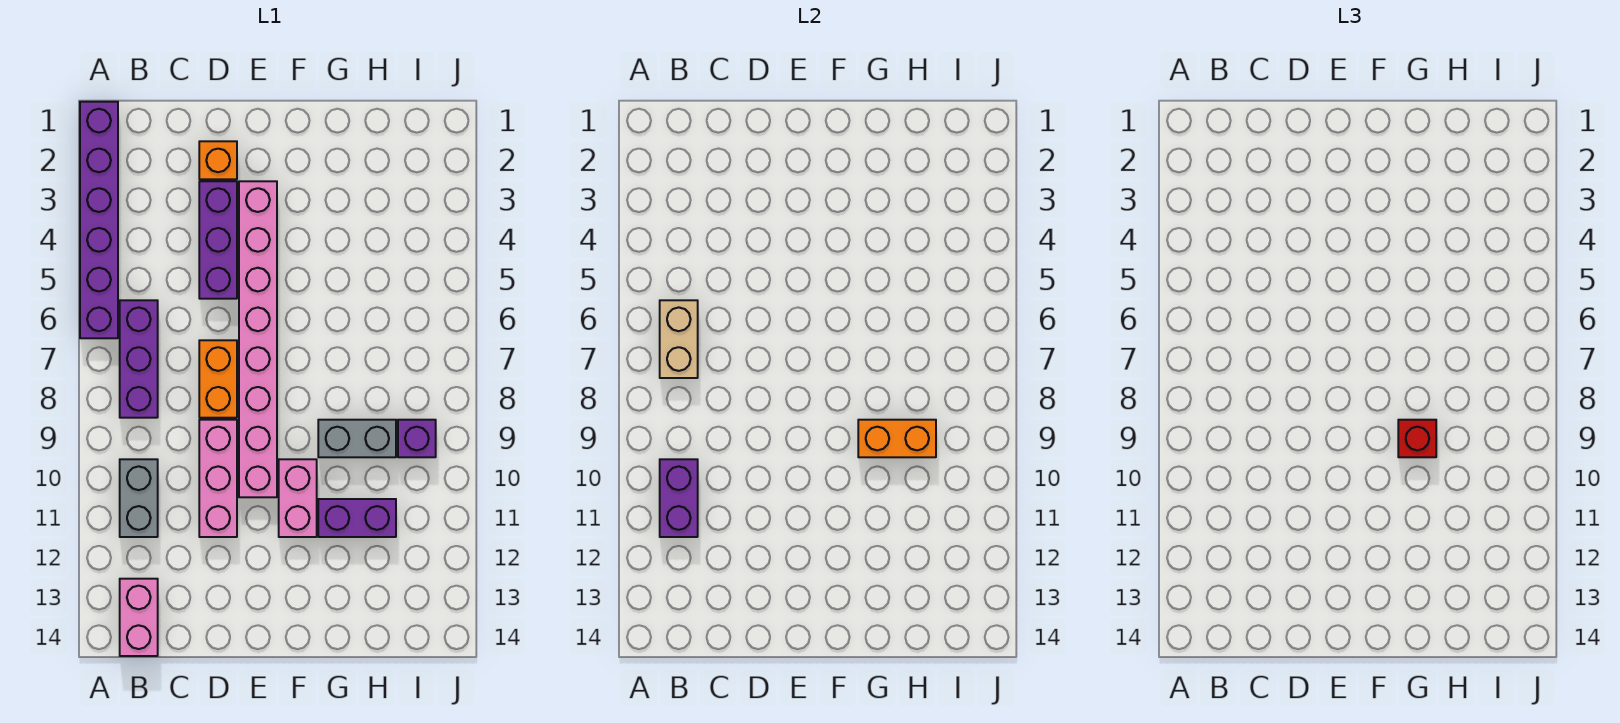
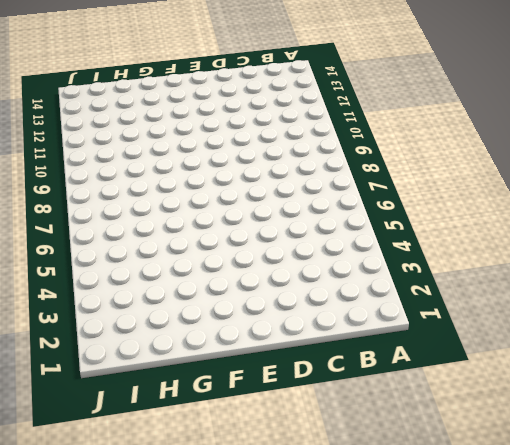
none -> purple 1x6 brick [80,102,118,338]
none -> purple 1x3 brick [120,300,158,418]
none -> grey 1x2 brick [120,459,158,537]

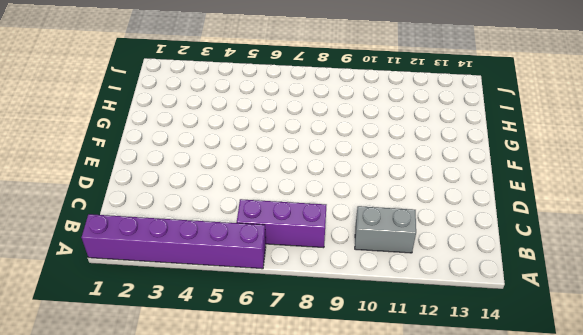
none -> pink 1x2 brick [120,579,158,656]
none -> orange 1x1 brick [199,141,237,179]
none -> purple 1x3 brick [199,181,237,299]

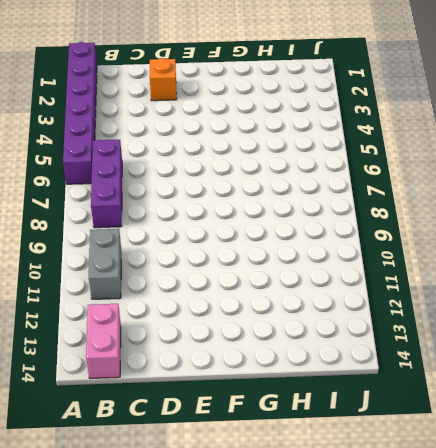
none -> purple 1x3 brick [199,181,237,299]
none -> orange 1x2 brick [199,340,237,418]
none -> pink 1x3 brick [199,420,237,537]

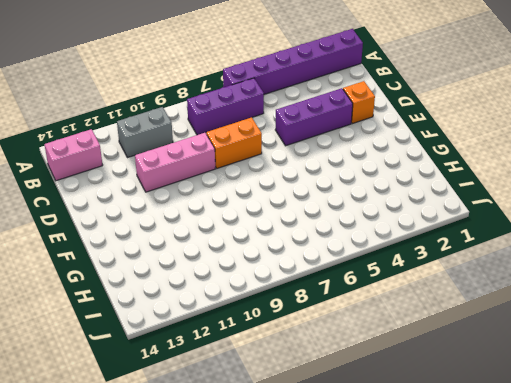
none -> pink 1x8 brick [239,181,277,497]
none -> pink 1x2 brick [279,459,317,537]
none -> grey 1x2 brick [318,420,396,457]

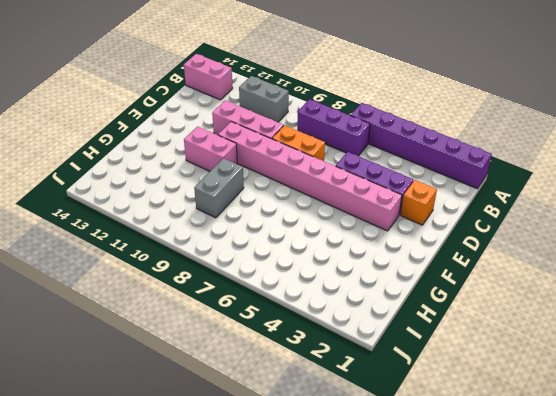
none -> purple 1x2 brick [318,499,396,537]
none -> purple 1x1 brick [398,420,436,457]
none -> tan 1x2 brick [660,300,698,378]

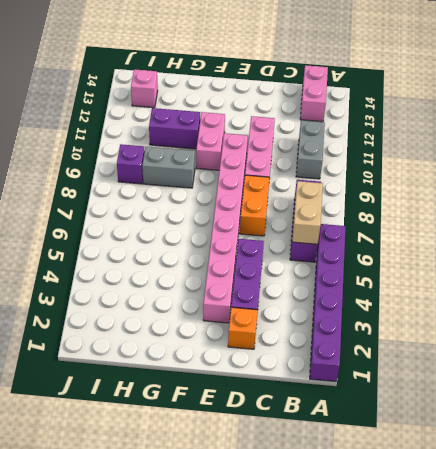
pink 1x1 brick [131,69,158,108] -> none
none -> purple 1x2 brick [660,459,698,537]
none -> orange 1x2 brick [858,420,936,457]
none -> red 1x1 brick [1398,420,1436,457]

